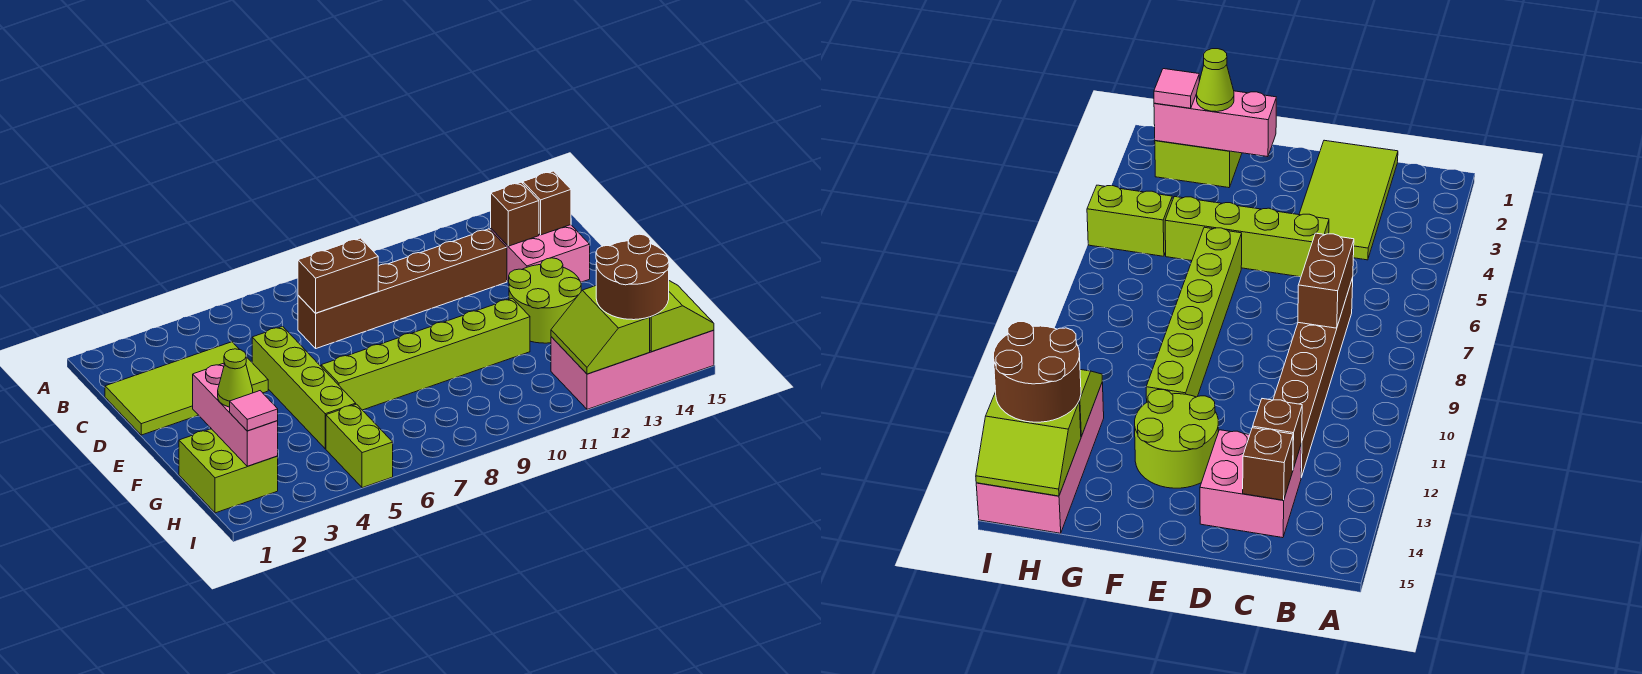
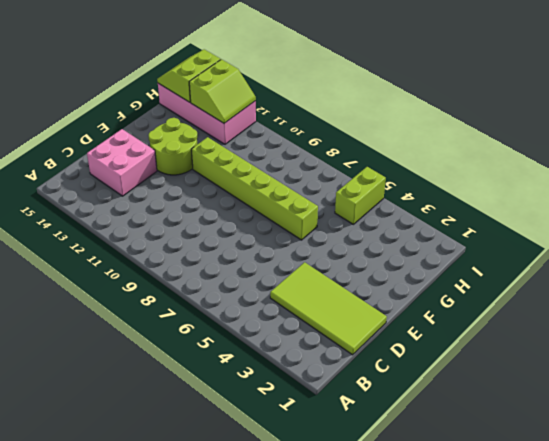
none -> brown 1x6 brick [298,229,507,348]
none -> lime 1x4 brick [252,326,356,449]
none -> lime 2x2 brick [179,429,278,513]

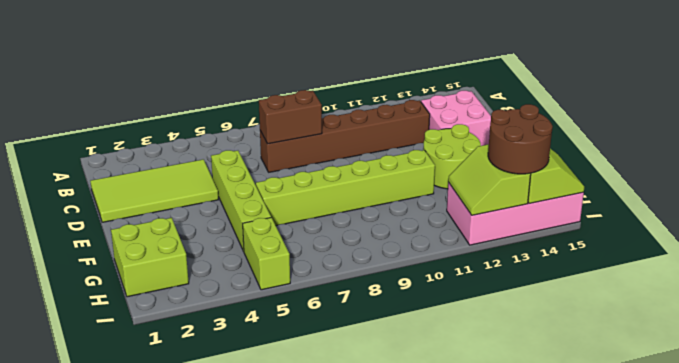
none -> brown 1x1 brick [491,182,539,246]
none -> brown 1x1 brick [523,171,571,235]
none -> pink 1x3 brick [193,364,278,466]

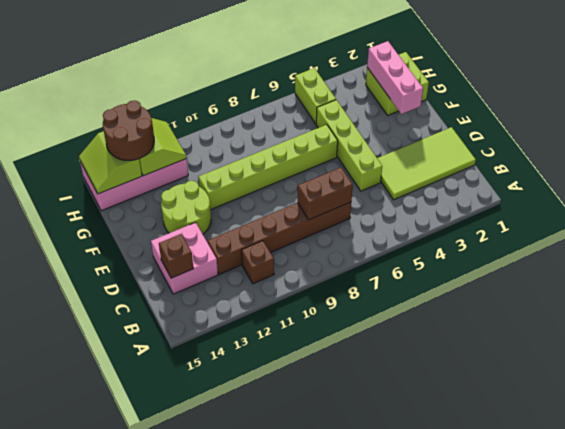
brown 1x1 brick [241,241,274,284] -> brown 1x1 brick moved to [491,182,539,246]
none -> lime 1x1 cone [218,349,253,407]
none -> pink 1x1 tile [230,391,278,431]

